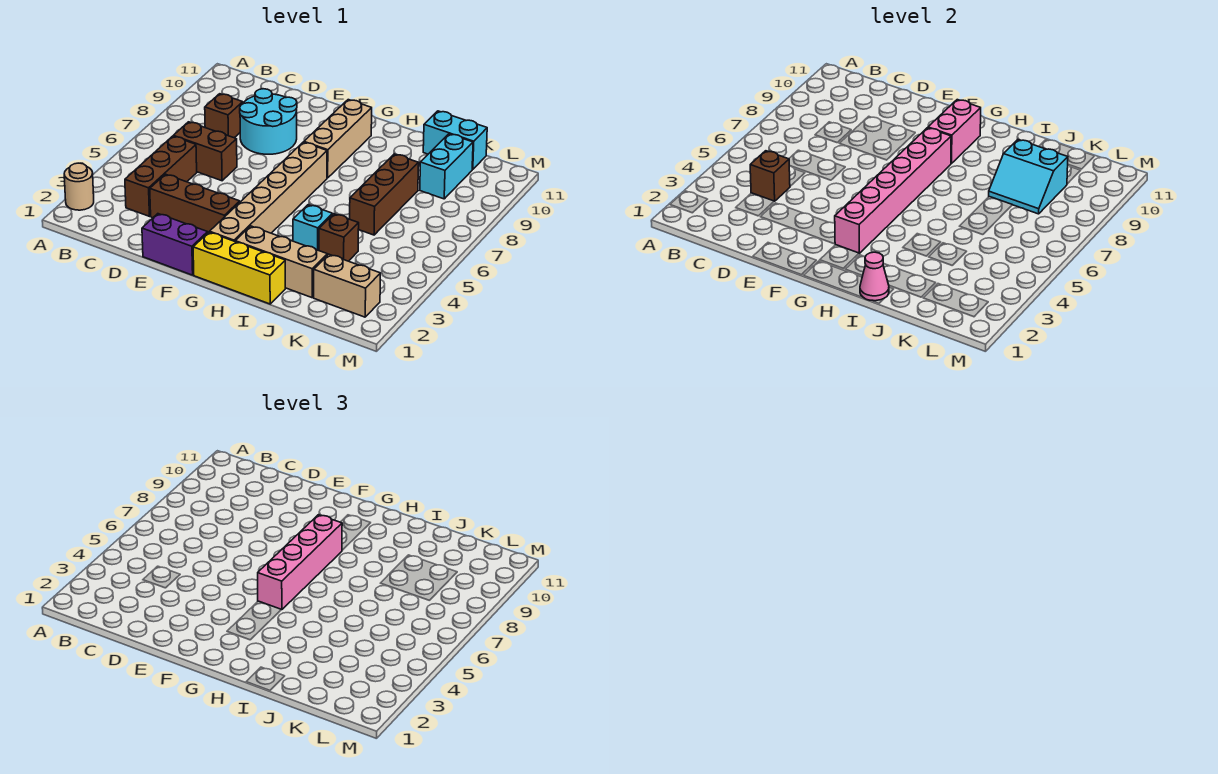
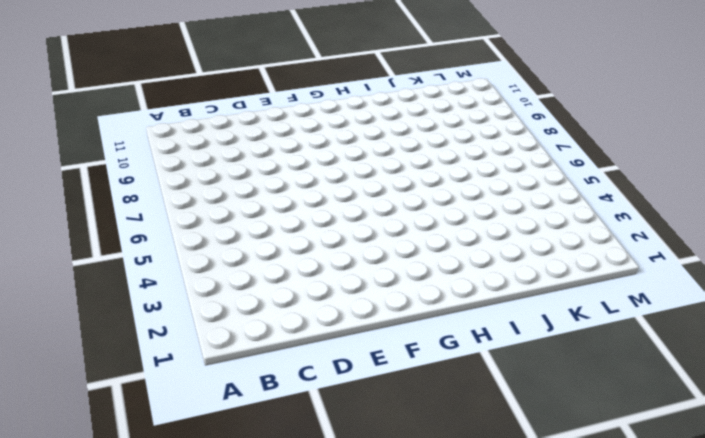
none -> tan 1x1 round brick [64,163,94,210]
none -> brown 1x3 brick [125,136,197,216]
none -> brown 1x2 brick [174,122,237,181]

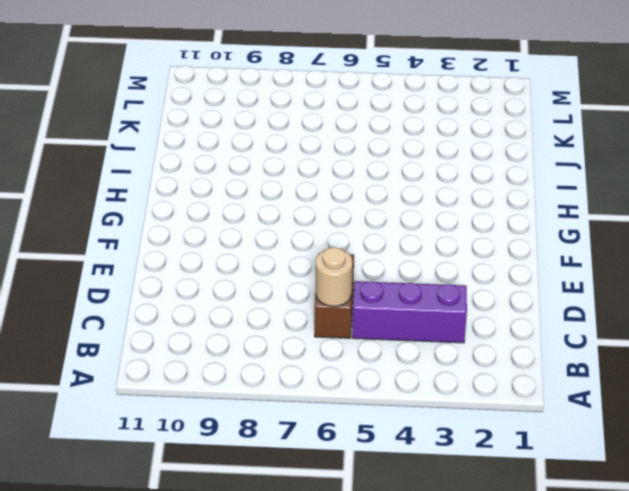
purple 1x3 brick [352,281,467,343] -> brown 1x3 brick [125,136,197,216]
tan 1x1 round brick [316,247,353,306] -> tan 1x1 round brick moved to [64,163,94,210]
none -> brown 1x1 brick [205,94,243,138]
none -> brown 1x3 brick [150,174,240,232]
none -> cyan 2x2 round brick [240,89,297,154]

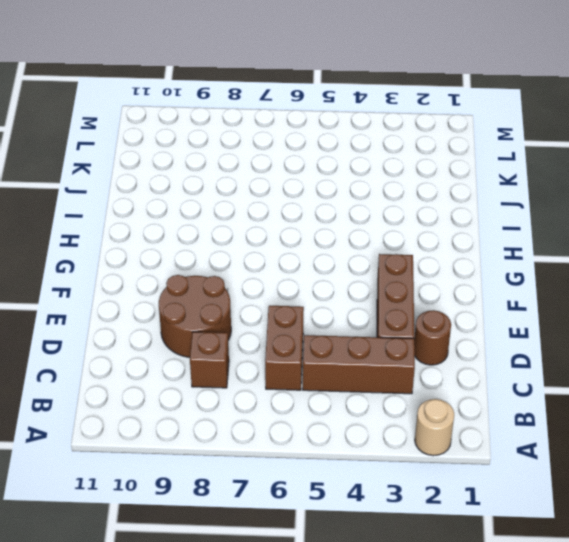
brown 1x1 round brick [414,311,451,365] -> none
brown 2x2 round brick [159,275,231,357] -> cyan 2x2 round brick [240,89,297,154]
none -> purple 1x2 brick [142,214,208,275]
none -> yellow 1x3 brick [193,232,285,304]
none -> tan 1x6 brick [210,142,327,241]

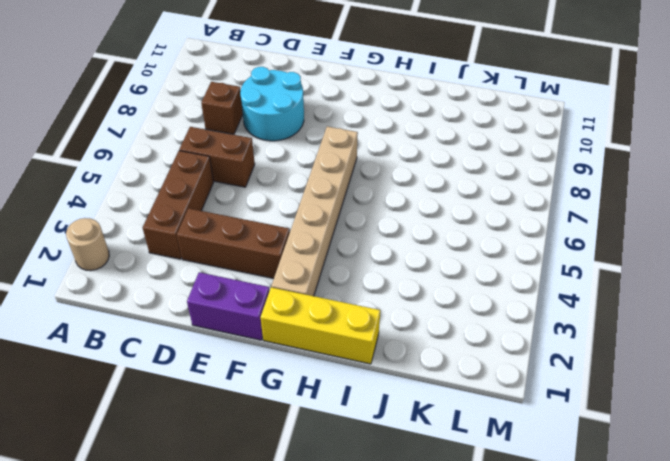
none -> tan 1x3 brick [304,100,372,178]
none -> tan 1x3 brick [235,226,327,298]
none -> cyan 1x1 brick [293,205,333,251]

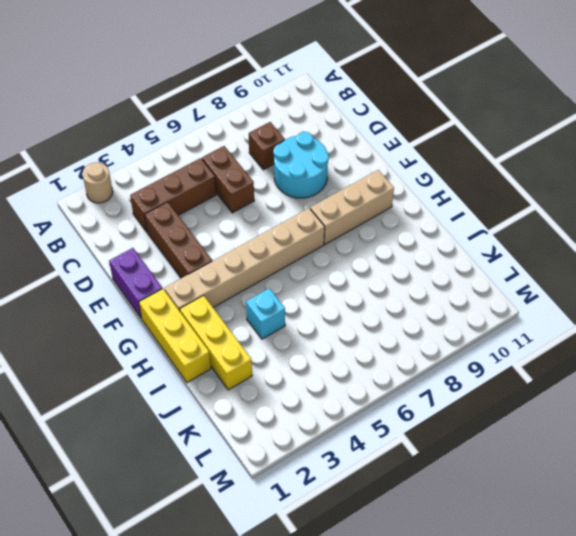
yellow 1x3 brick [180,295,252,390] -> tan 1x3 brick [235,226,327,298]
none -> brown 1x1 brick [319,214,359,261]
none -> brown 1x3 brick [350,154,419,235]
none -> cyan 1x2 brick [423,111,487,170]

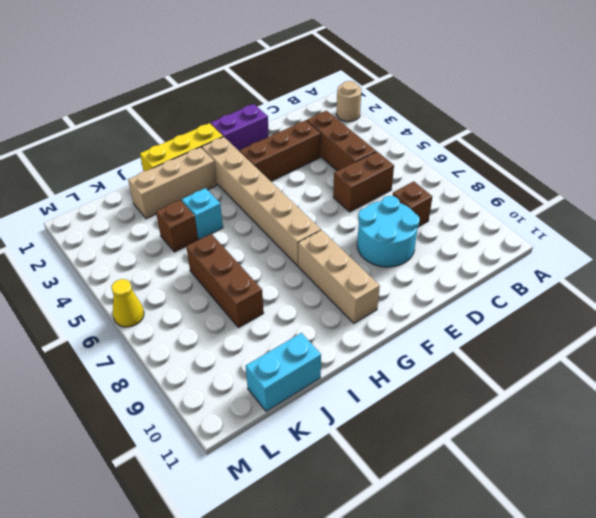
yellow 1x1 cone [111,279,144,327] -> none
none -> tan 1x2 brick [314,254,380,317]
none -> cyan 1x2 brick [420,134,473,199]
none -> brown 1x1 brick [750,151,790,201]

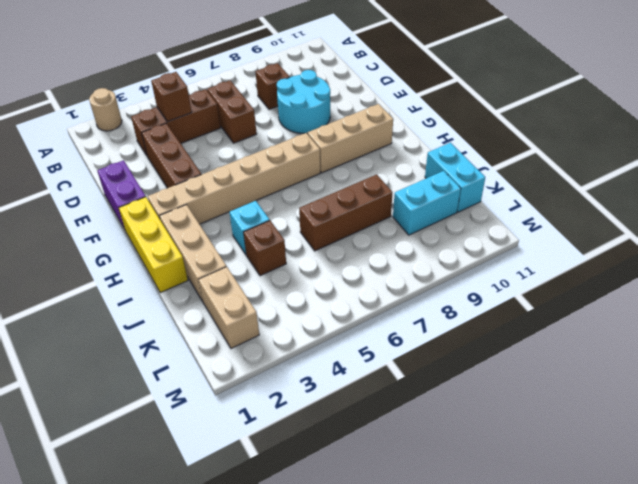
none -> pink 1x6 brick [835,128,951,253]
none -> pink 1x2 brick [928,100,981,163]
none -> pink 1x1 cone [860,252,889,301]

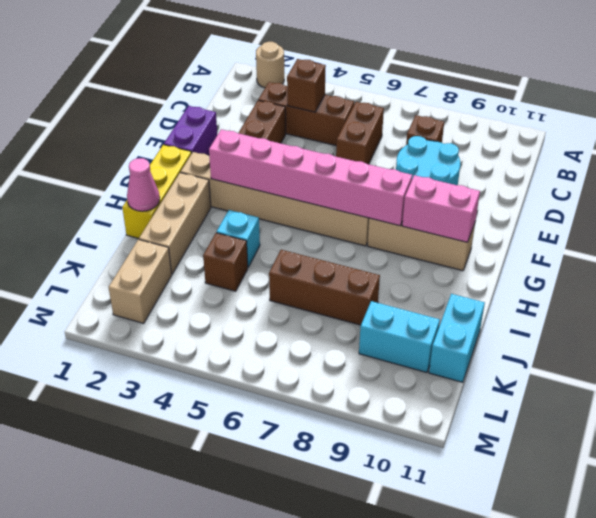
none -> cyan 2x2 slope [989,140,1068,214]
none -> pink 1x4 brick [258,515,342,610]

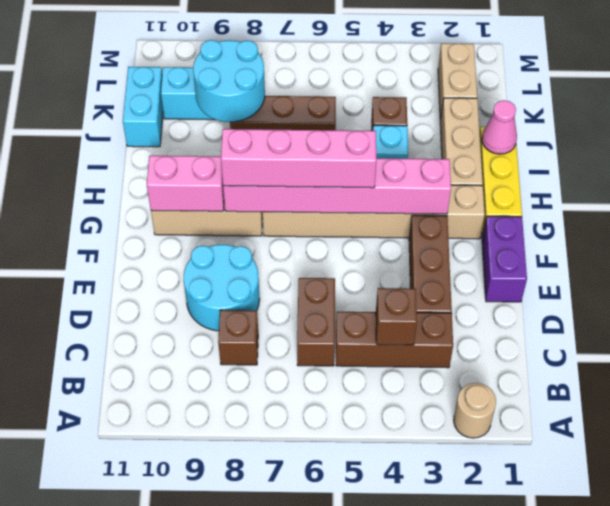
cyan 2x2 round brick [193,40,265,122] -> cyan 2x2 slope [989,140,1068,214]

